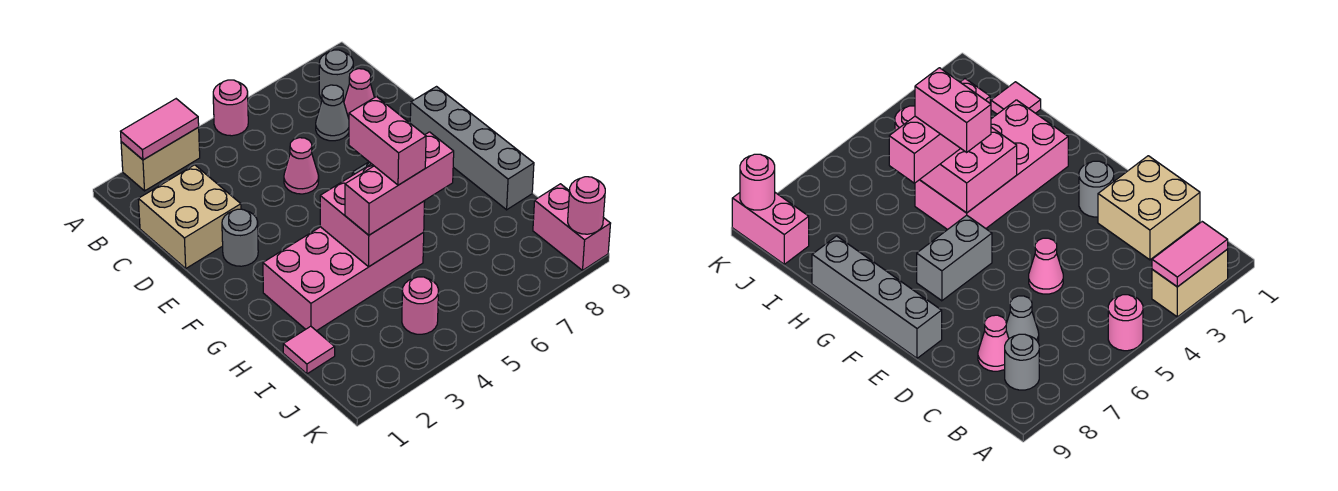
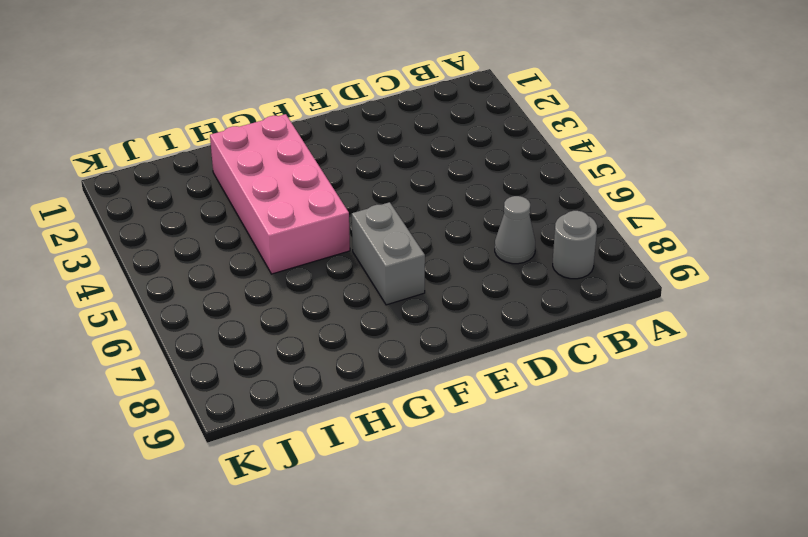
none -> tan 1x2 brick [121,128,200,191]
none -> pink 1x1 round brick [213,80,248,136]
none -> tan 2x2 brick [138,165,241,268]

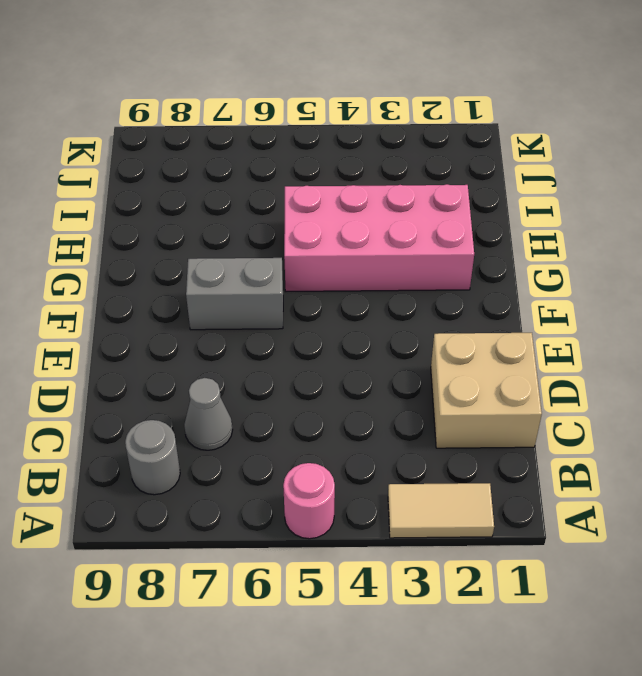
tan 1x2 tile [388,483,494,538] -> tan 1x2 brick [121,128,200,191]
none -> pink 1x1 cone [344,69,374,118]
none -> pink 1x1 cone [284,138,319,194]
none -> grey 1x1 round brick [222,209,258,266]

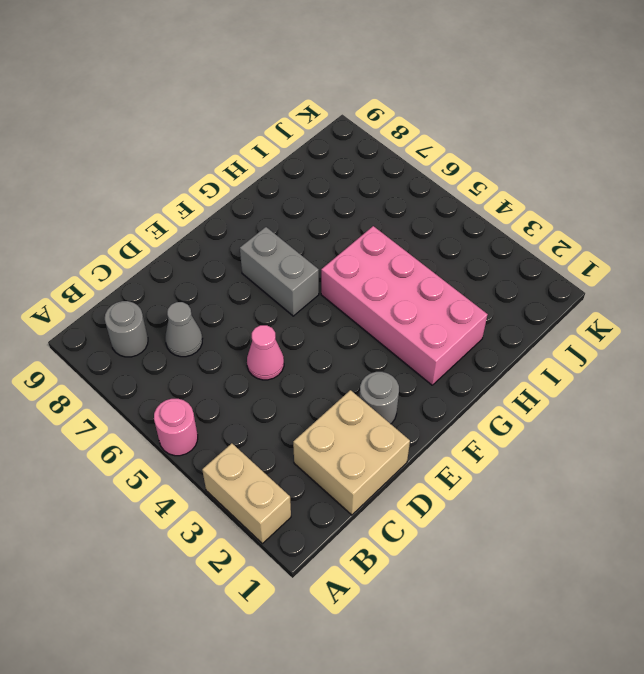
none -> pink 1x1 cone [344,69,374,118]
none -> grey 1x4 brick [410,87,534,210]
none -> pink 1x1 tile [283,326,335,374]

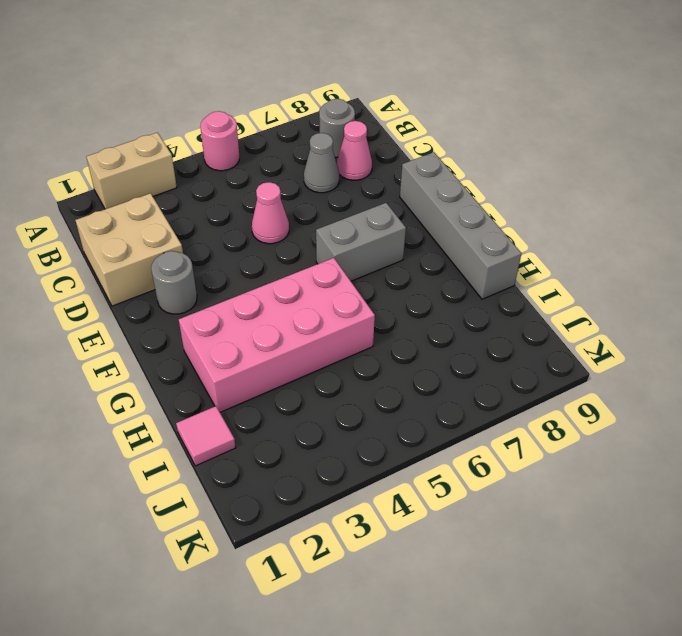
none -> pink 1x1 round brick [402,277,439,334]
none -> pink 1x2 brick [533,184,611,270]
none -> pink 1x2 tile [120,99,199,160]

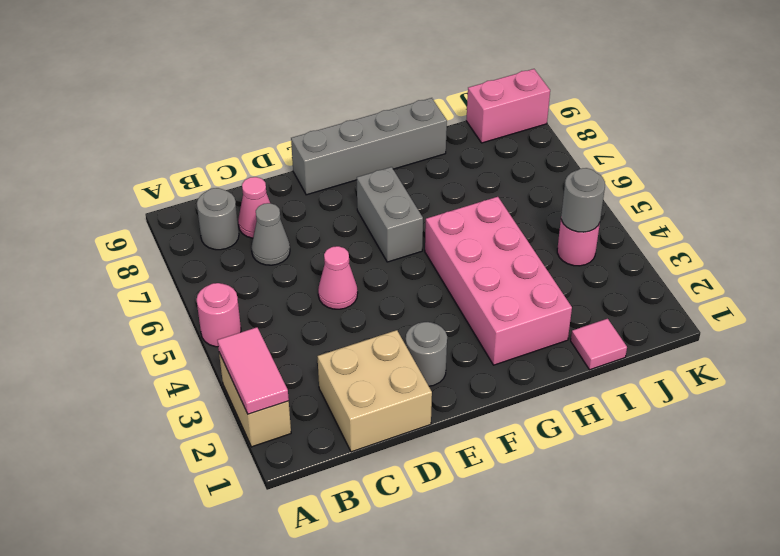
grey 1x1 round brick [561,168,605,232] -> none
none -> pink 2x2 brick [320,164,425,267]
none -> pink 1x1 round brick [568,177,605,234]
none -> pink 1x3 brick [345,132,454,235]

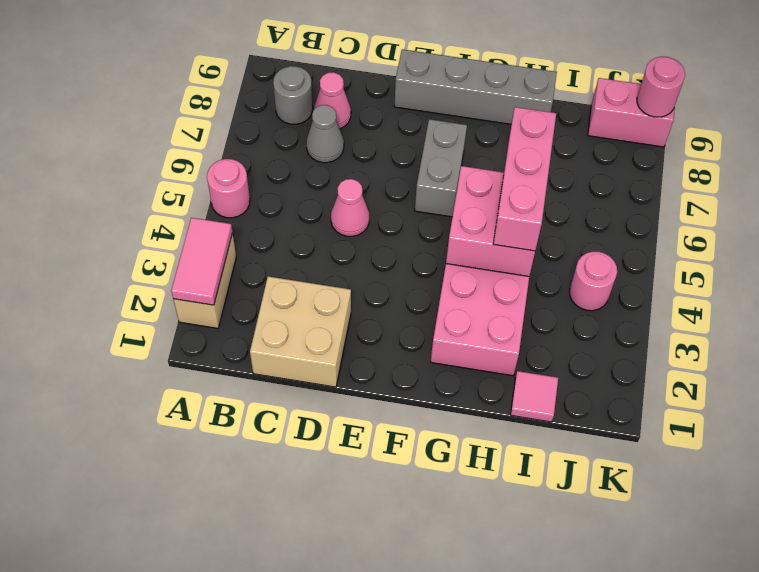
none -> grey 1x1 round brick [222,209,258,266]
none -> pink 1x2 brick [349,96,426,185]

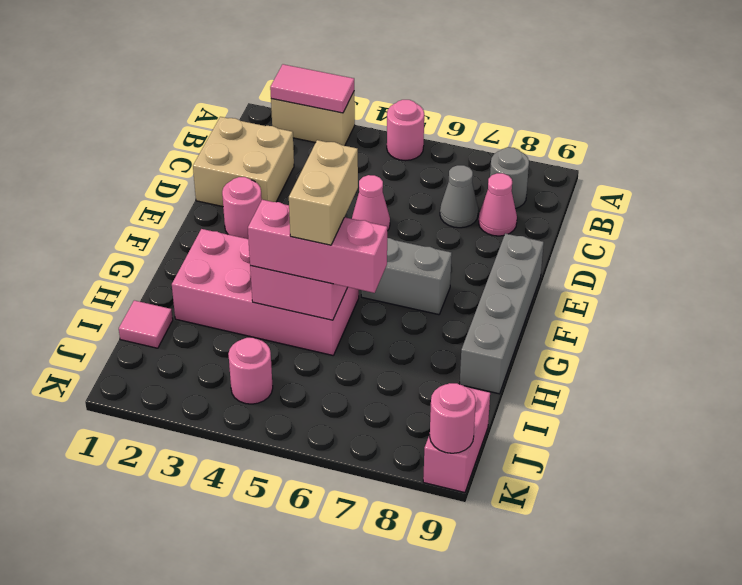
pink 1x1 round brick [222,177,262,239] -> grey 1x1 round brick [222,209,258,266]
tan 1x2 brick [289,140,358,245] -> pink 1x2 brick [349,96,426,185]

